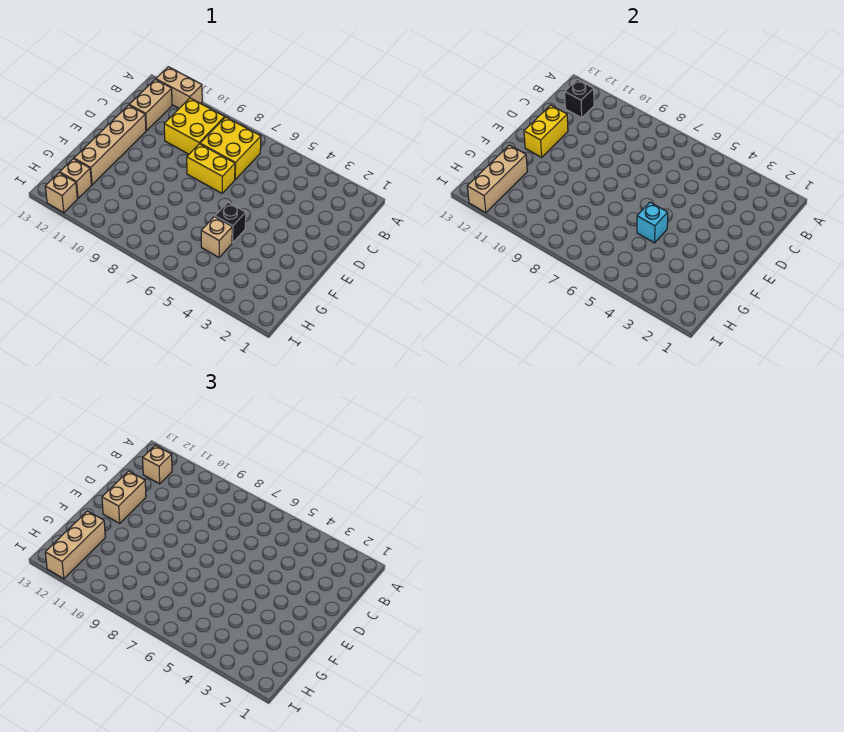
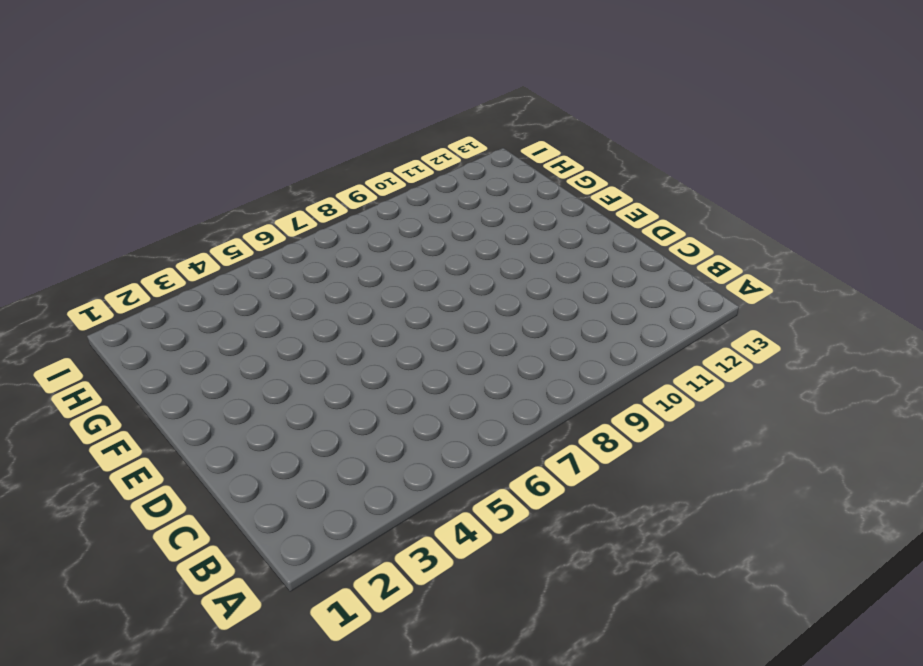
none -> tan 1x2 brick [156,67,202,108]
none -> yellow 2x2 brick [200,117,261,179]
none -> yellow 2x2 brick [164,98,225,154]

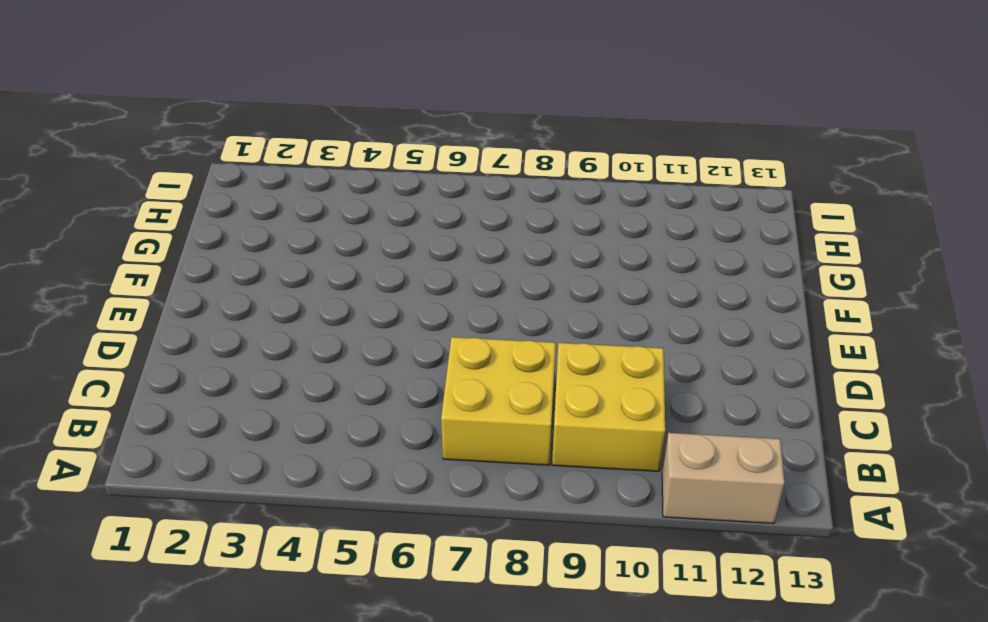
none -> tan 1x2 brick [129,79,172,131]
none -> yellow 1x2 brick [187,144,235,193]
none -> tan 1x4 brick [74,105,146,185]

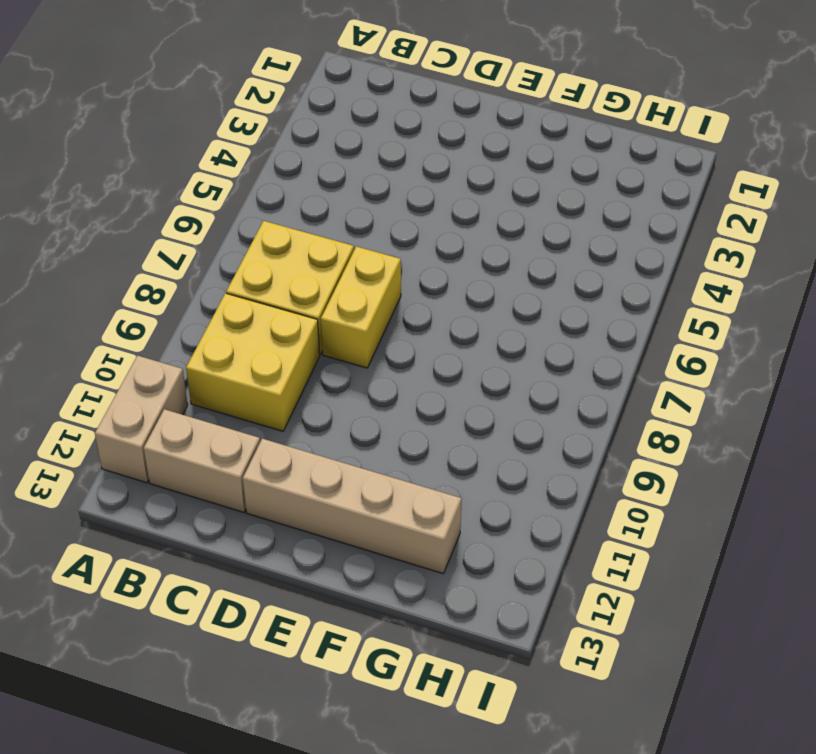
none -> black 1x1 brick [215,202,246,243]
none -> tan 1x1 brick [201,217,232,257]
none -> tan 1x1 brick [60,159,91,198]

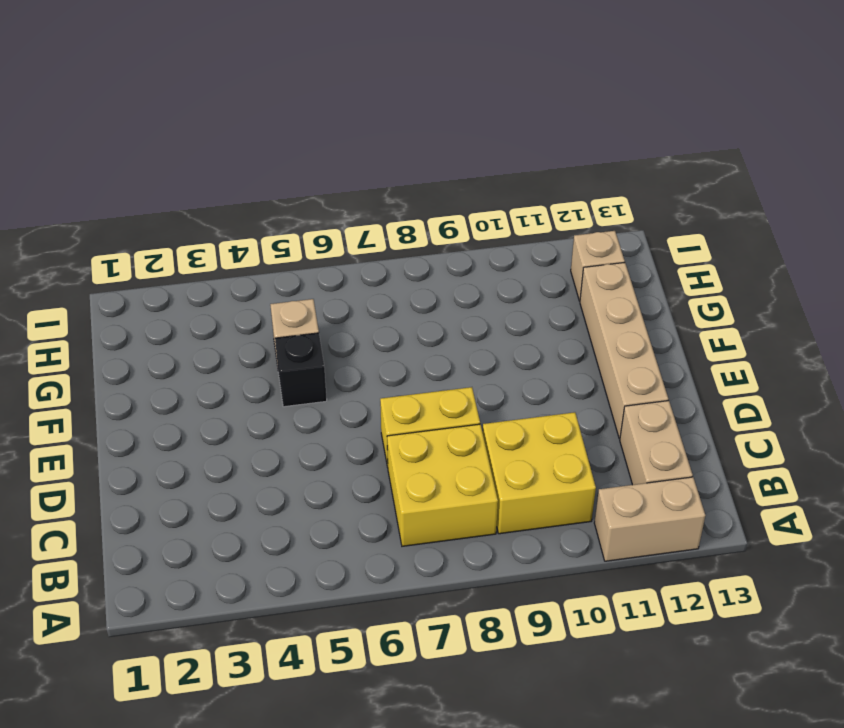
none -> tan 1x1 brick [45,173,77,213]
none -> black 1x1 brick [565,79,594,118]
none -> yellow 1x2 brick [524,105,568,157]

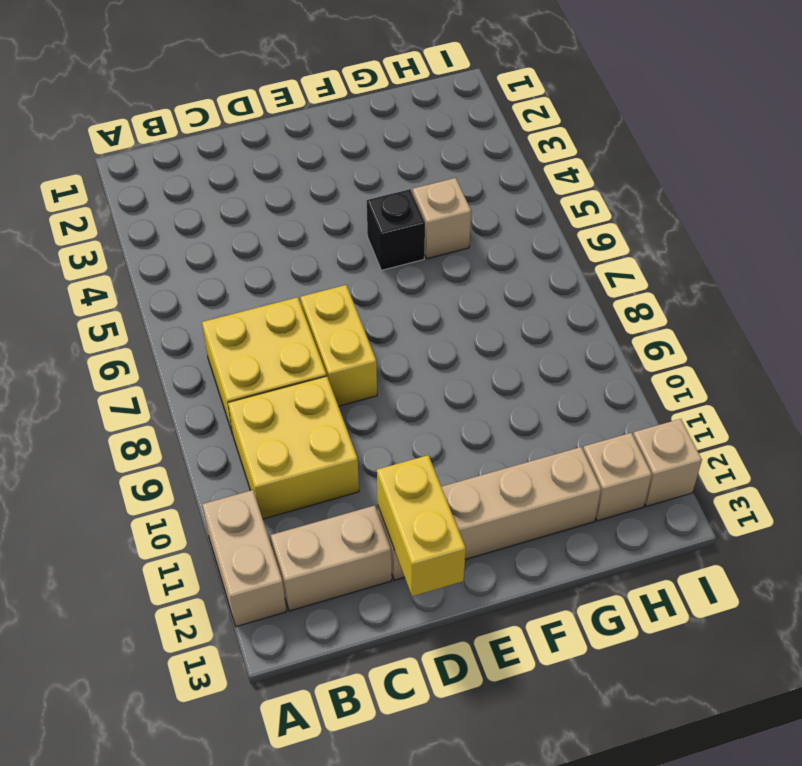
yellow 1x2 brick [377,455,466,596] -> yellow 1x2 brick turned to [524,105,568,157]
none -> black 1x1 brick [565,79,594,118]
none -> cyan 1x1 brick [637,202,668,243]
none -> tan 1x3 brick [467,145,527,213]

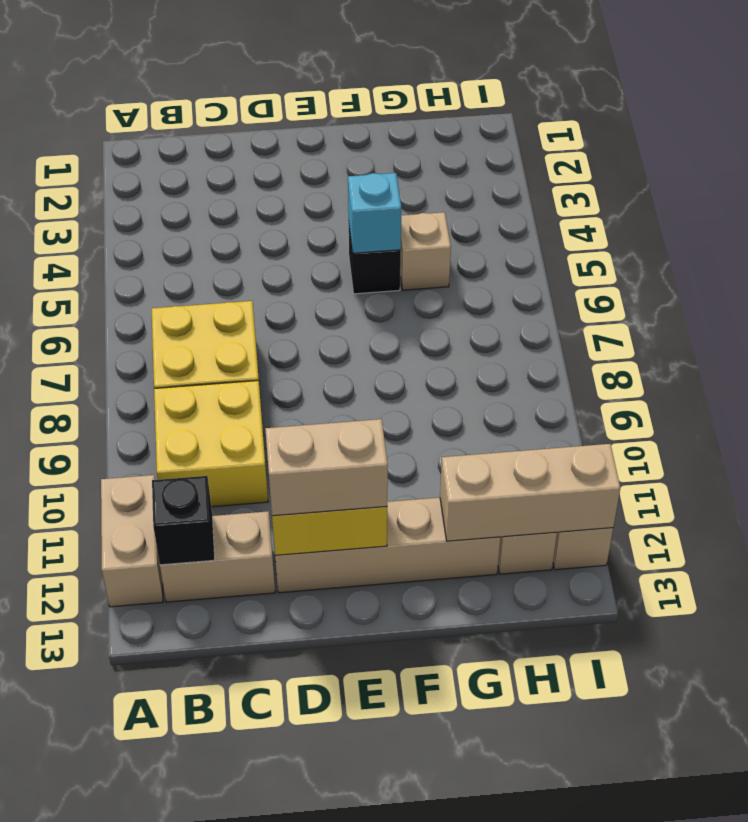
none -> yellow 1x2 brick [187,144,235,193]
none -> tan 1x1 brick [143,445,172,484]
none -> tan 1x3 brick [45,511,105,579]

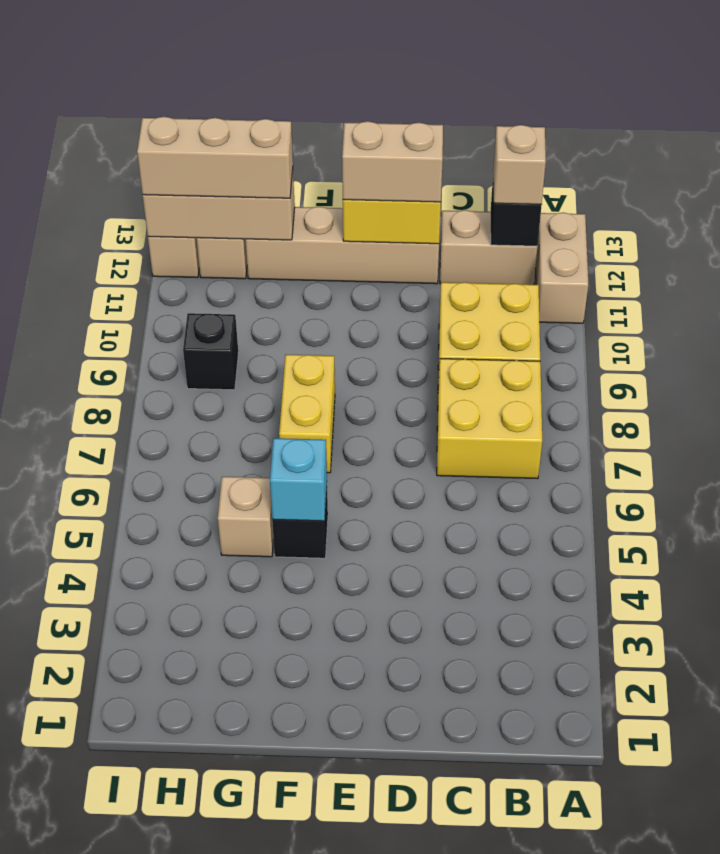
yellow 1x2 brick [279,355,335,473] -> yellow 1x2 brick moved to [187,144,235,193]
black 1x1 brick [183,313,238,390] -> none

